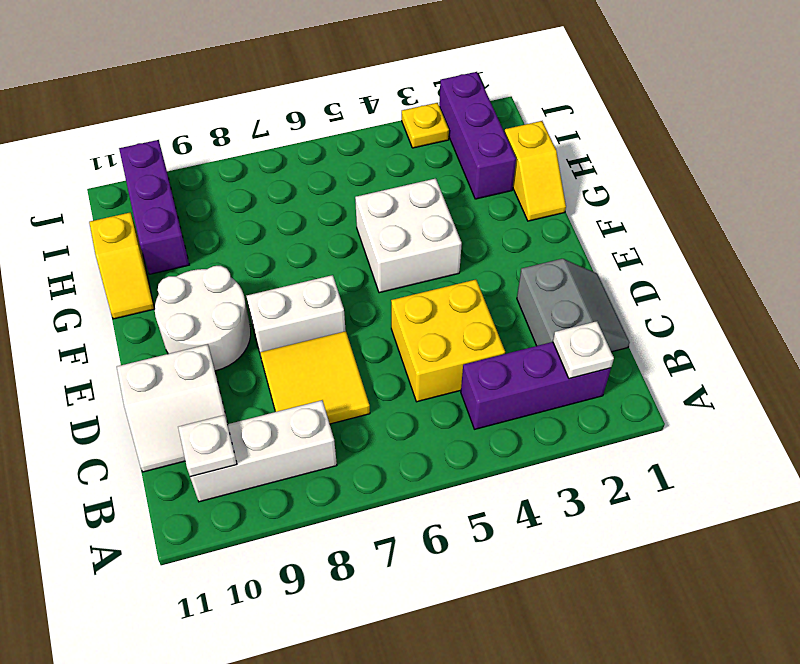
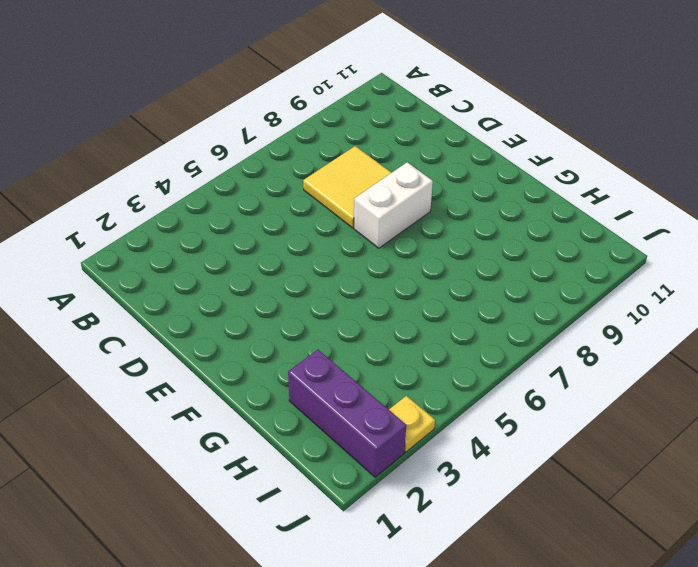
none -> purple 1x3 brick [461,342,611,429]
none -> white 1x3 brick [190,400,337,502]
none -> grey 2x2 slope [517,259,630,352]

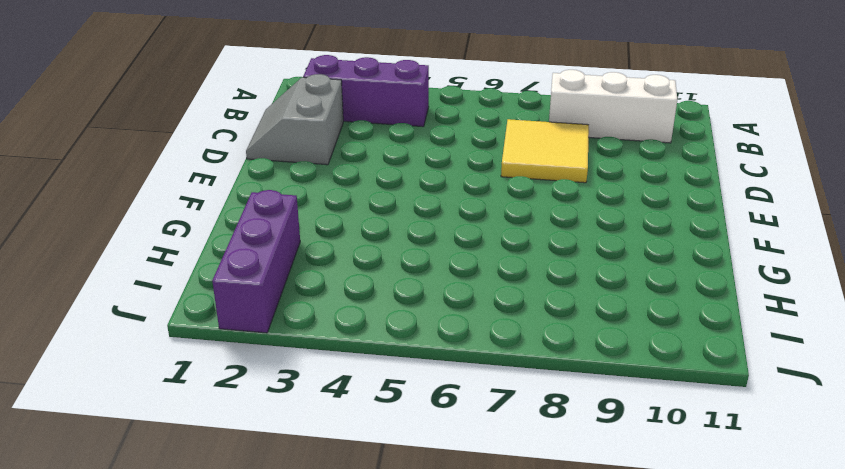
none -> yellow 2x2 brick [391,280,505,402]
none -> white 2x2 slope [117,344,228,472]
none -> white 1x2 brick [247,275,346,356]

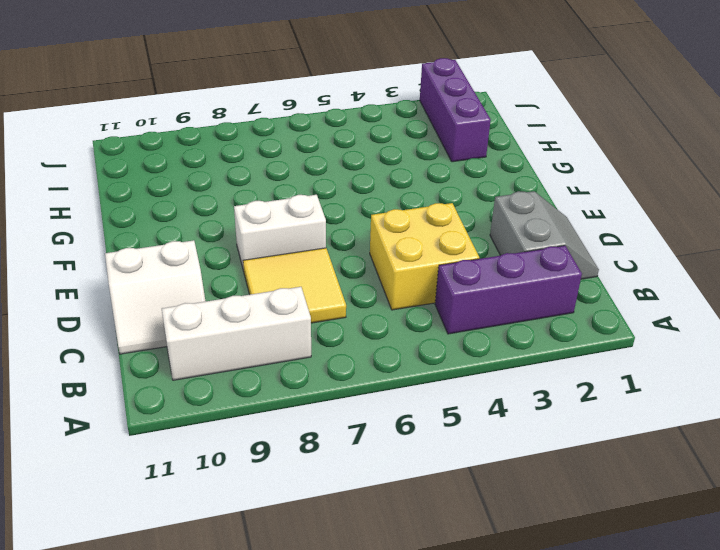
none -> white 2x2 round brick [154,266,251,371]
none -> white 2x2 brick [355,178,462,293]
none -> yellow 1x2 slope [505,121,566,221]

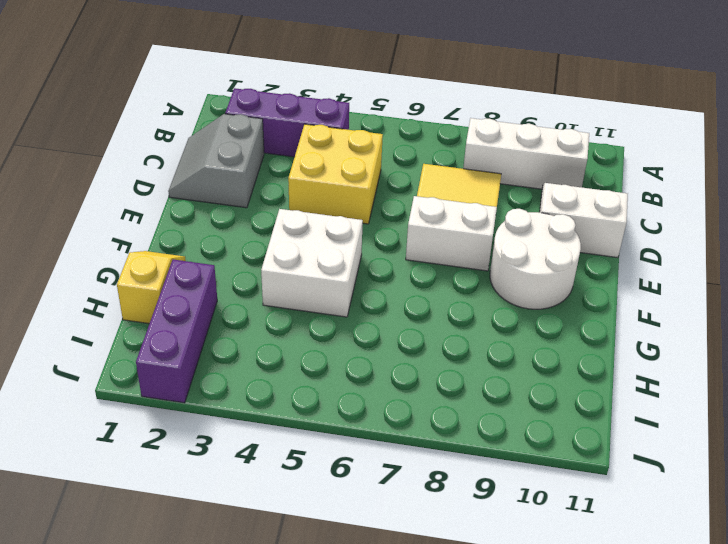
none -> yellow 1x2 slope [89,212,154,319]
none -> purple 1x3 brick [119,140,189,274]
none -> yellow 1x1 plate [402,103,449,148]

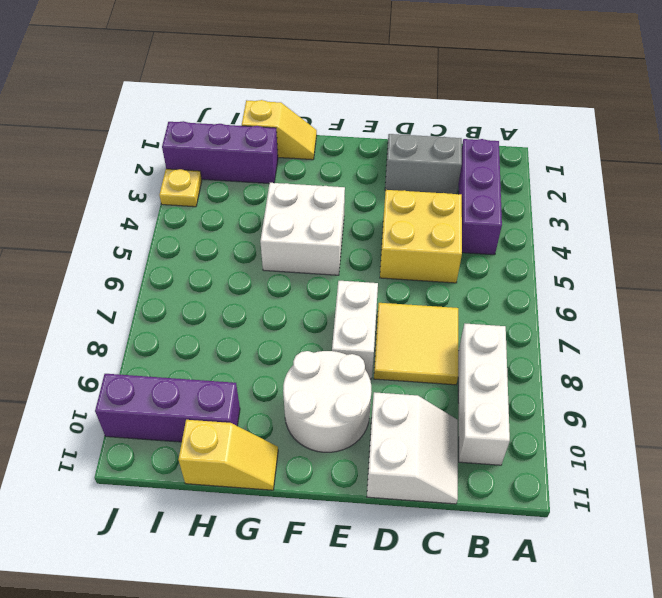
none -> white 1x1 plate [553,321,614,379]
none -> white 1x1 plate [178,415,237,477]

